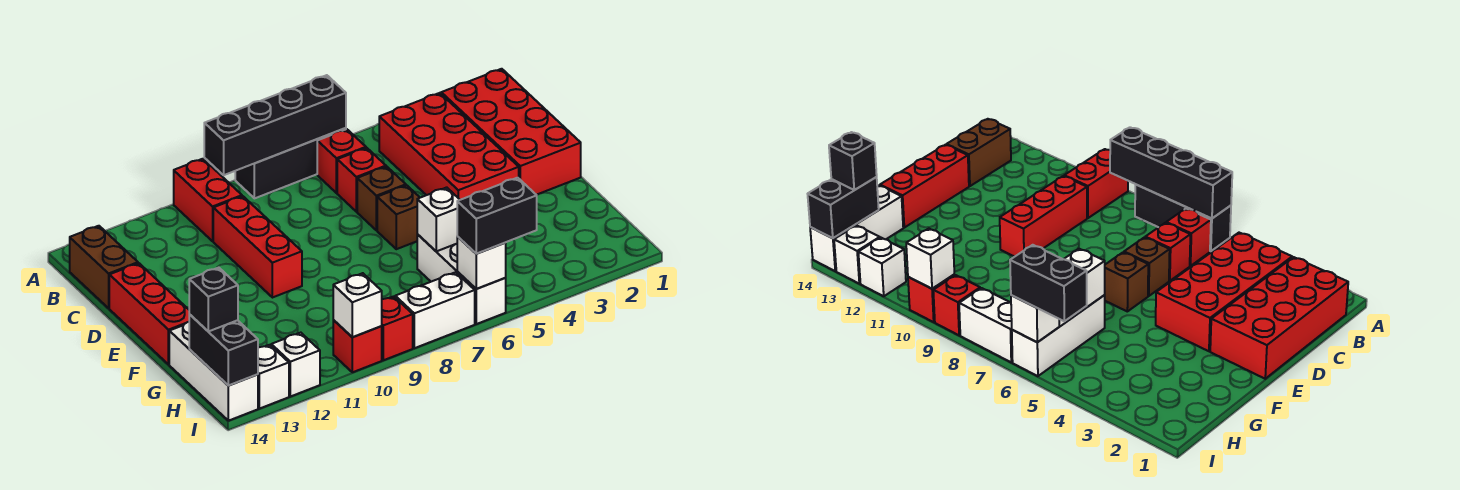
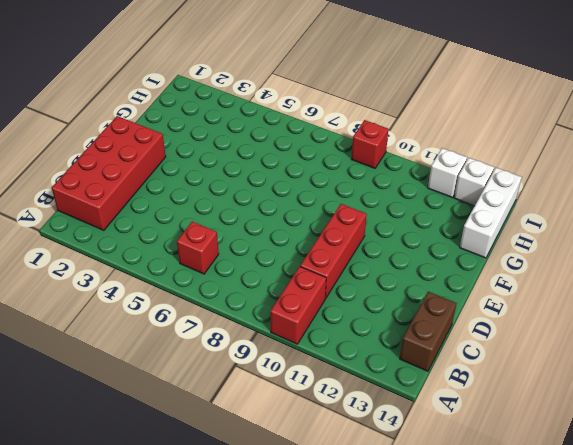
none -> black 1x3 brick [235,128,346,198]
none -> red 2x4 brick [379,93,519,200]
none -> red 1x1 brick [337,148,386,212]

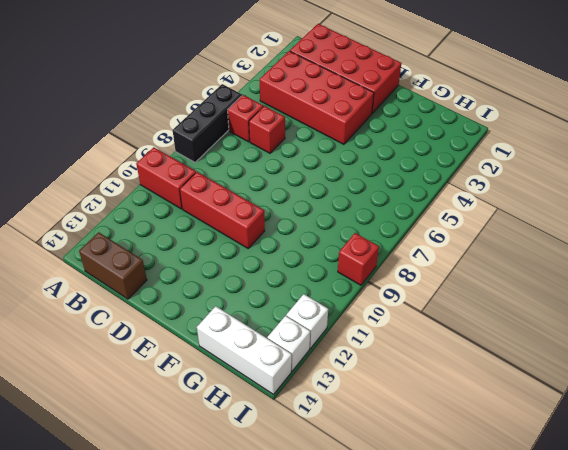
none -> brown 1x1 brick [357,167,406,230]
none -> red 1x3 brick [109,263,189,365]
none -> brown 1x1 brick [377,185,420,249]

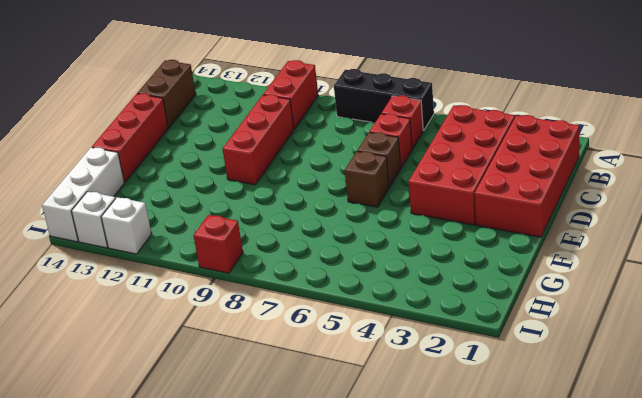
none -> white 1x3 brick [417,234,506,324]
none -> white 1x2 brick [395,272,475,348]
none -> red 1x1 brick [333,320,382,372]

